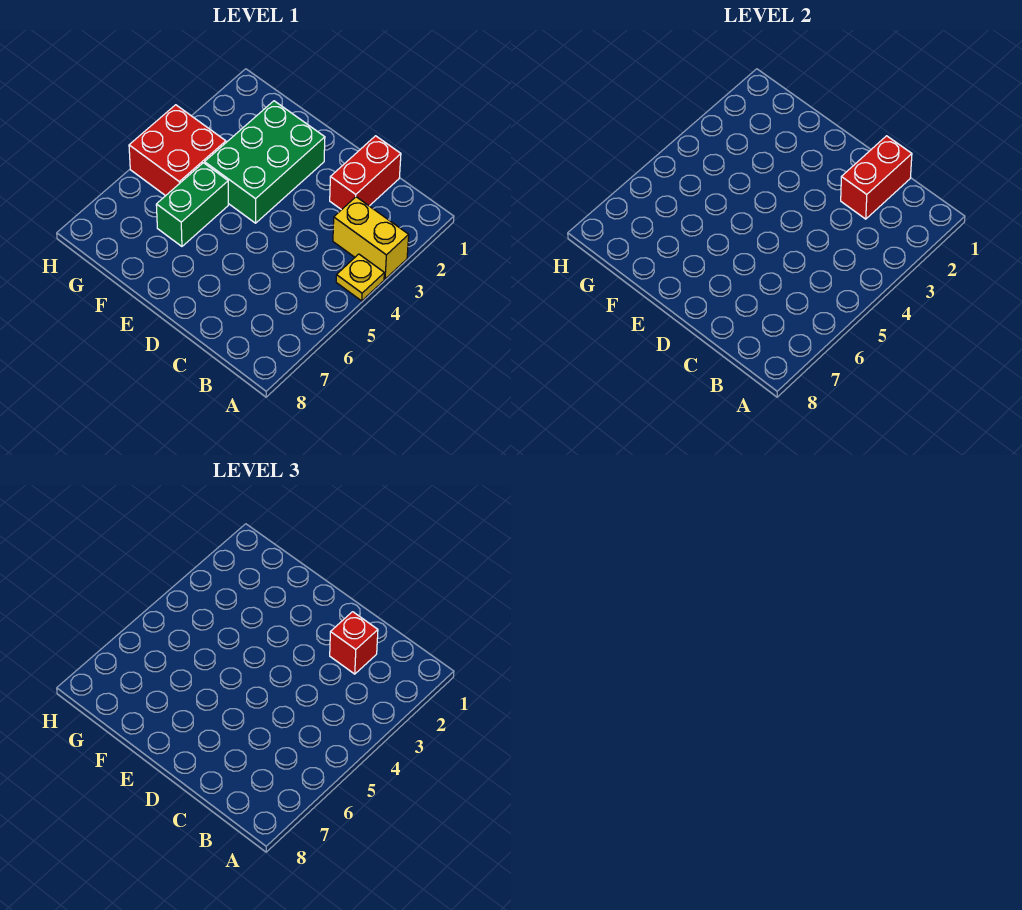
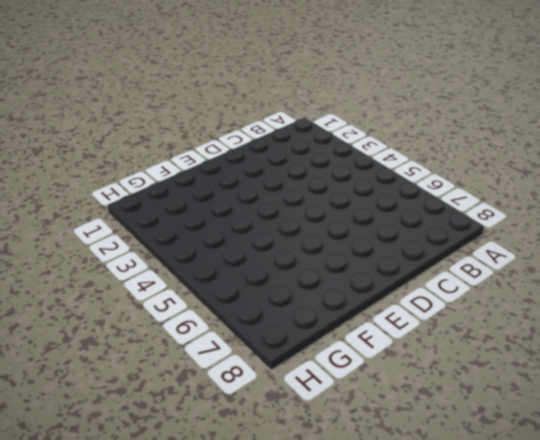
none -> yellow 1x2 brick [333,197,409,279]
none -> yellow 1x1 plate [336,254,384,301]

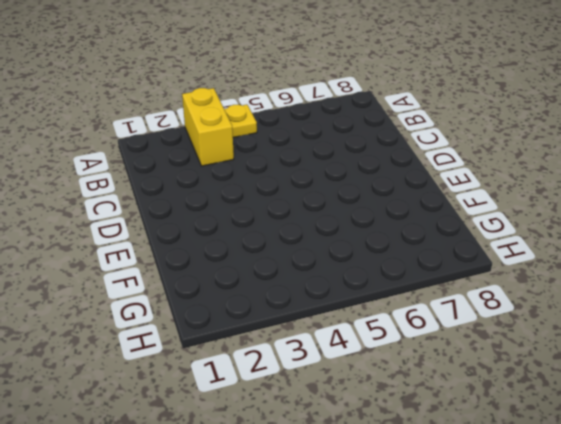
none -> red 1x2 brick [330,136,401,210]
none -> green 2x3 brick [205,101,325,223]

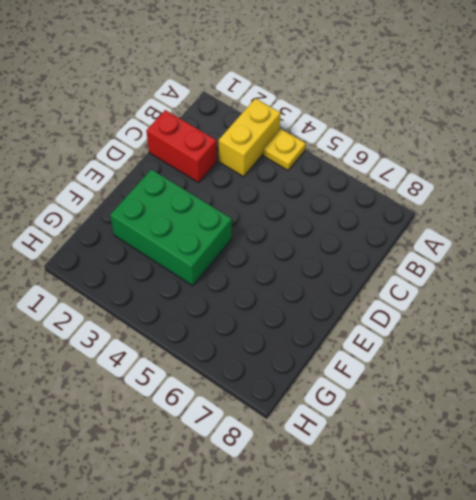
none -> green 1x2 brick [156,163,228,246]
none -> red 2x2 brick [129,105,226,196]

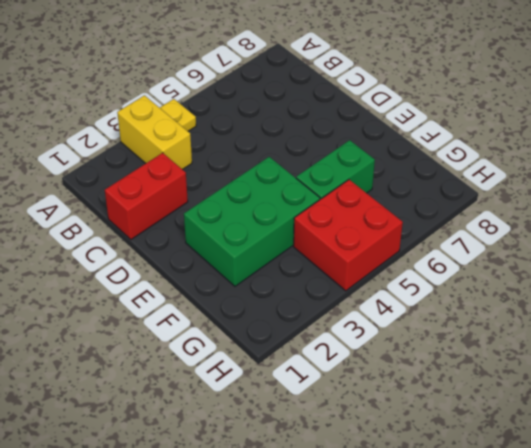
none -> red 1x2 brick [841,136,912,219]
none -> red 1x1 brick [330,612,378,674]

